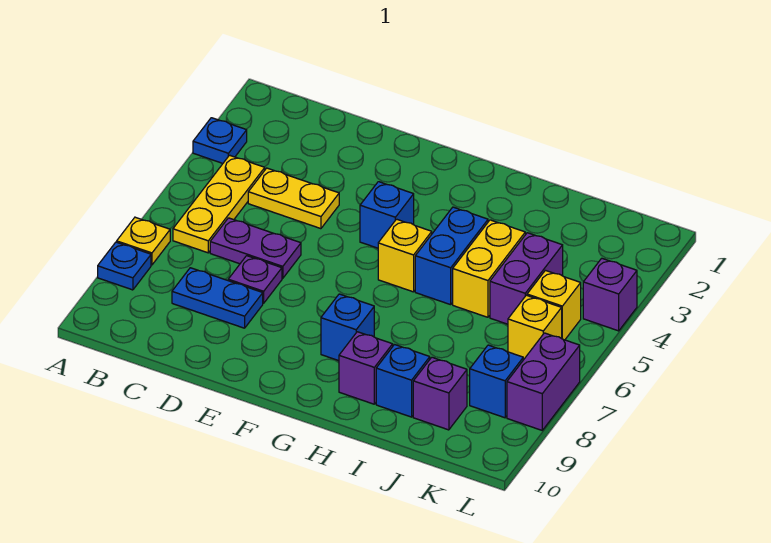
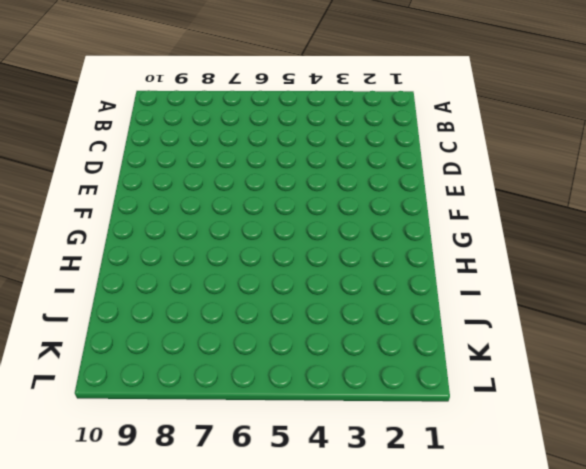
none -> blue 1x1 plate [193,118,247,163]
none -> yellow 1x1 plate [117,217,170,265]
none -> blue 1x1 plate [98,242,151,290]

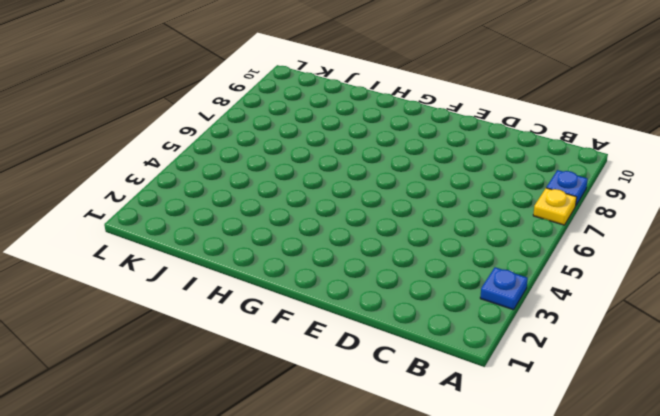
none -> yellow 1x3 plate [173,155,265,253]
none -> yellow 1x2 plate [248,168,339,229]
none -> purple 1x2 plate [210,218,301,278]

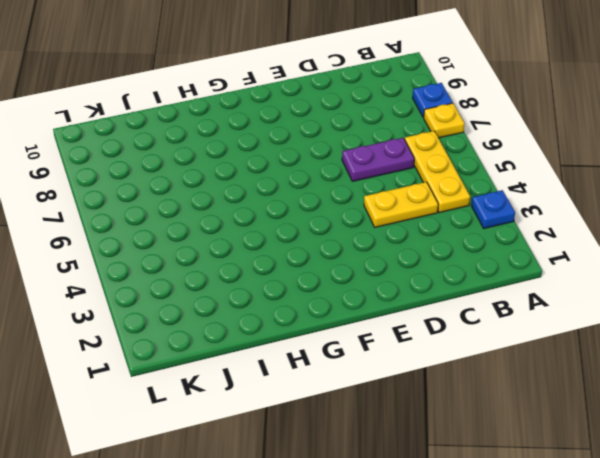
none -> blue 1x2 plate [172,268,263,328]
none -> purple 1x1 plate [228,256,282,303]
none -> blue 1x1 brick [360,182,414,248]

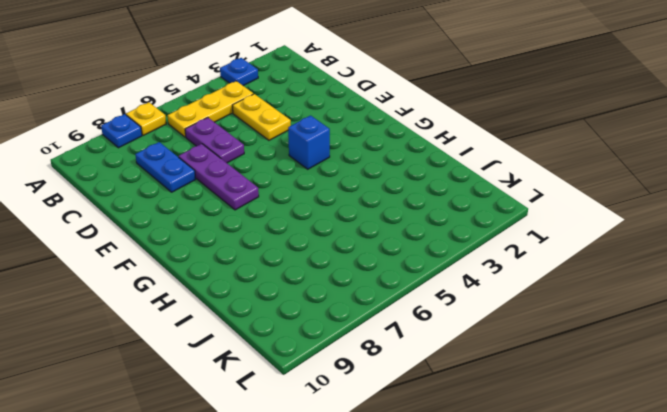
purple 1x3 plate [178,144,259,210] -> purple 1x1 plate [228,256,282,303]
none -> yellow 1x1 brick [378,219,432,292]
none -> blue 1x1 brick [321,294,374,361]
none -> blue 1x2 brick [415,207,488,305]

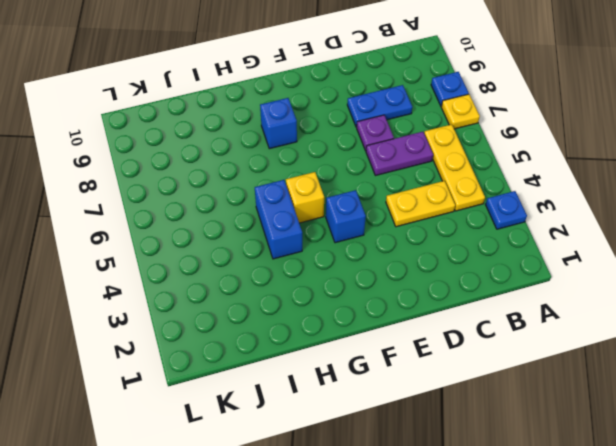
none -> purple 1x1 brick [339,332,393,404]
none -> yellow 1x2 brick [453,220,525,317]
none -> blue 1x1 brick [376,345,430,417]

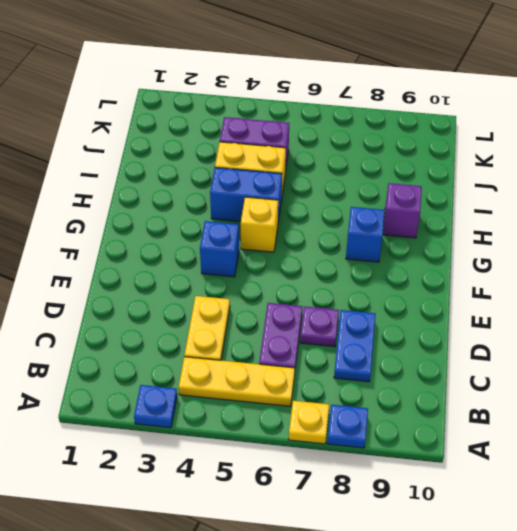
none -> blue 1x1 brick [376,345,430,417]
none -> purple 1x1 brick [413,357,467,430]
none -> yellow 1x1 brick [527,270,581,340]

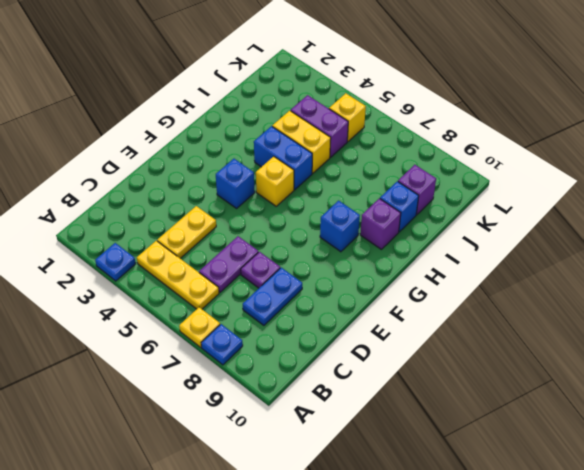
none -> yellow 1x1 brick [508,295,562,360]
none -> blue 1x1 brick [470,345,523,418]
none -> purple 1x1 brick [583,258,637,331]

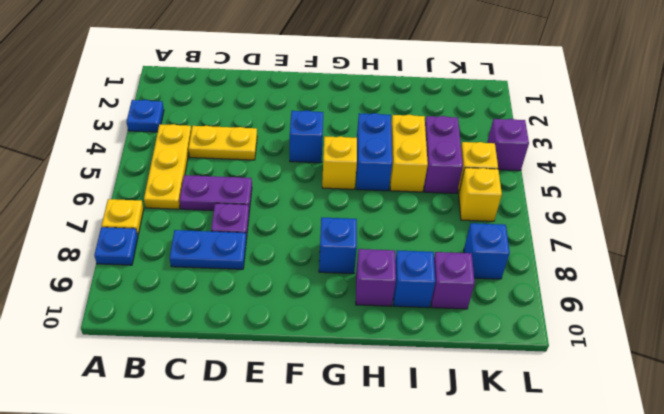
none -> purple 1x2 brick [507,333,580,430]

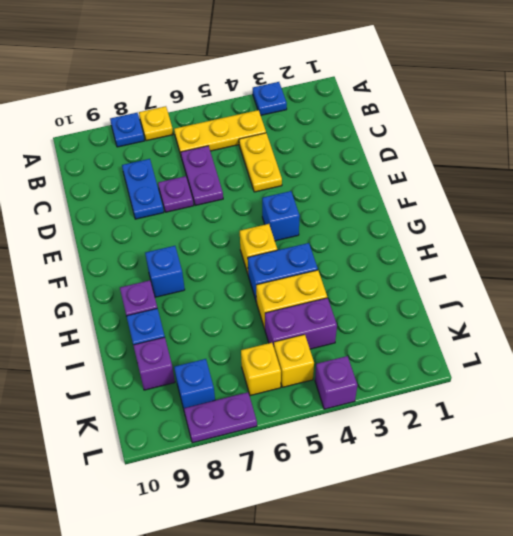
purple 1x2 plate [184,392,257,443] -> purple 1x2 brick [507,333,580,430]

